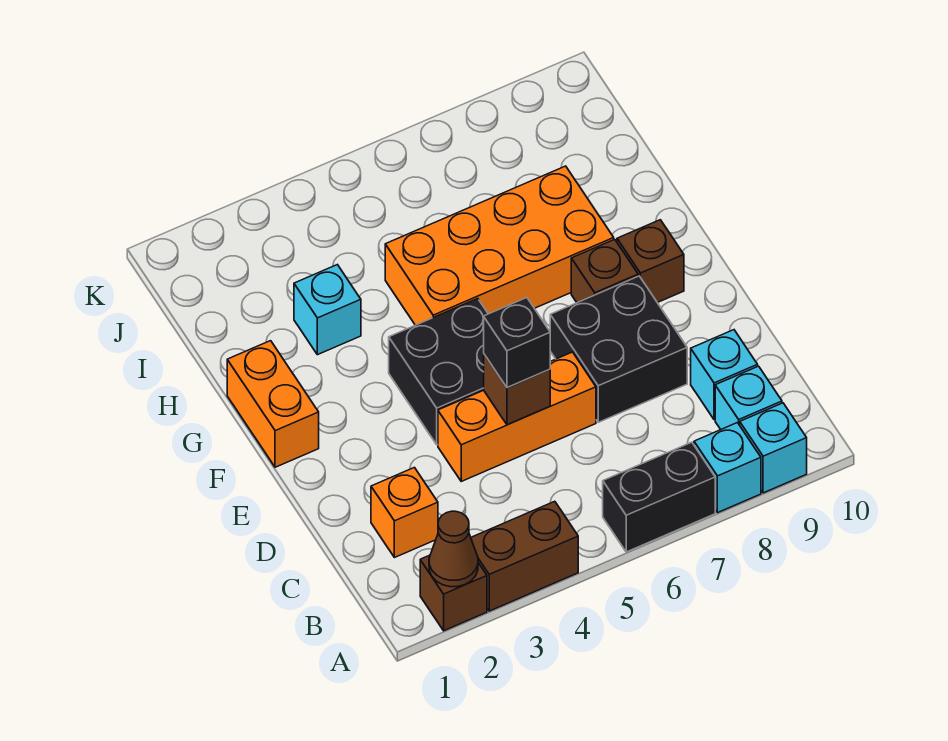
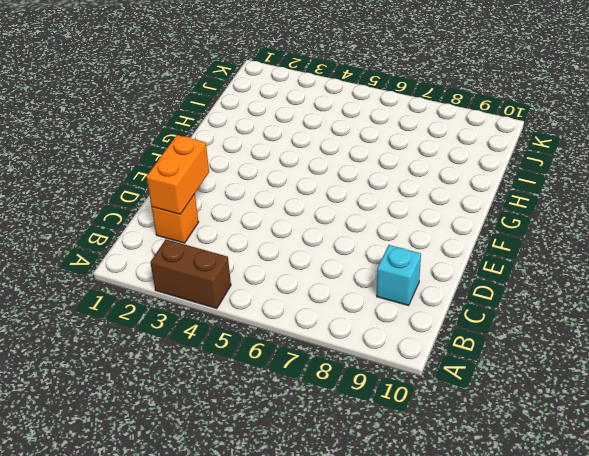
orange 1x2 brick [146,135,209,214] -> orange 1x2 brick moved to [227,341,319,467]
none -> brown 1x1 brick [420,555,487,631]
none -> black 1x2 brick [603,442,715,552]
none -> cyan 1x1 brick [694,423,761,513]

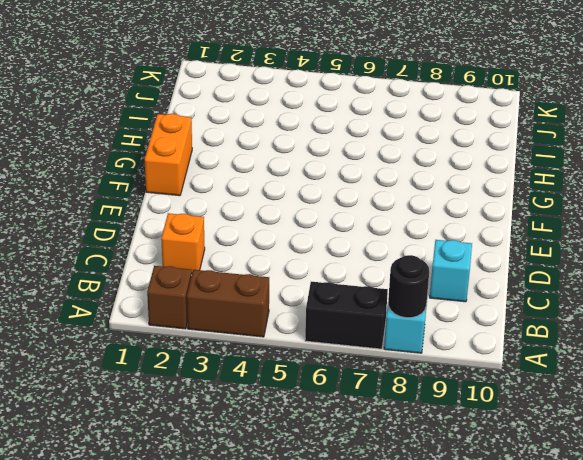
black 1x1 round brick [388,255,429,318] -> none
none -> cyan 1x1 brick [740,403,807,493]
none -> cyan 1x1 brick [715,366,782,429]
none -> orange 1x3 brick [438,352,596,481]

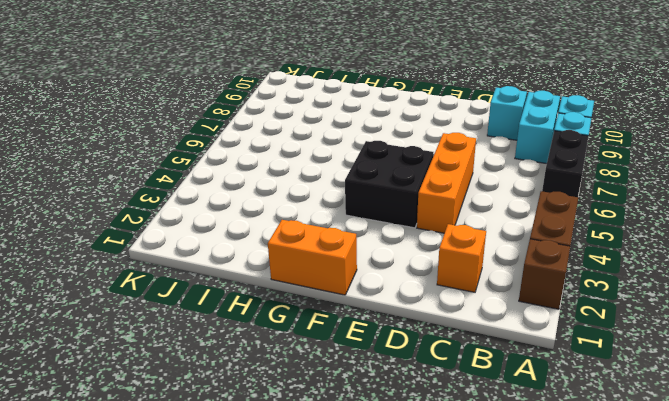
cyan 1x2 brick [515,91,560,164] -> cyan 1x1 brick [715,366,782,429]
none -> black 2x2 brick [550,276,687,422]
none -> brown 1x1 brick [571,239,638,303]
none -> brown 1x1 brick [617,220,684,303]

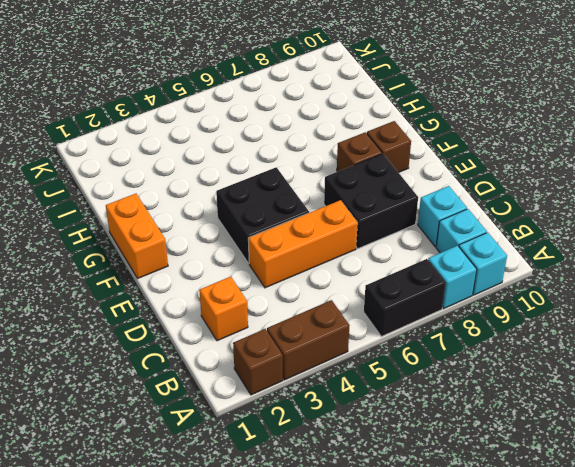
none -> orange 2x4 brick [385,166,614,325]
none -> cyan 1x1 brick [294,265,361,355]
none -> brown 1x1 cone [429,511,478,587]

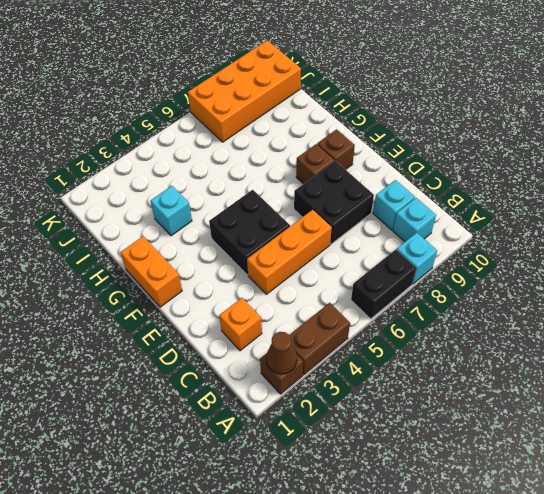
orange 2x4 brick [188,40,301,142] -> orange 2x4 brick moved to [385,166,614,325]
none -> cyan 1x1 brick [740,403,807,493]
none -> brown 1x1 brick [484,355,550,425]
none -> black 1x1 brick [484,298,550,387]

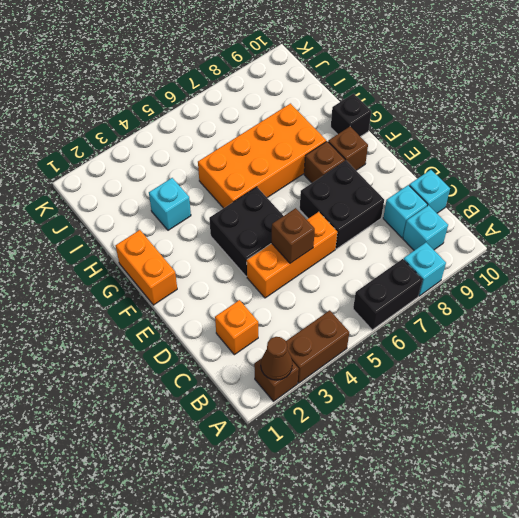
cyan 1x1 brick [409,170,450,213] -> cyan 1x1 brick moved to [740,403,807,493]
black 1x1 brick [331,94,371,137] -> black 1x1 brick moved to [484,298,550,387]

